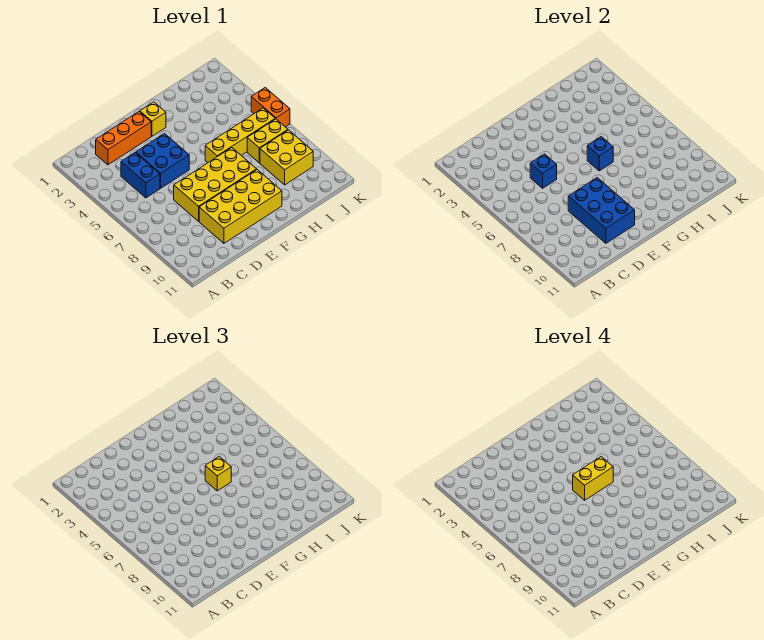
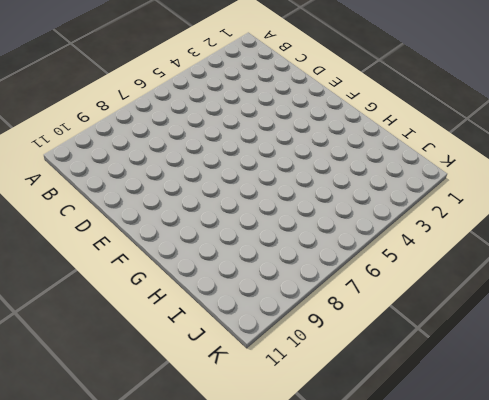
none -> orange 1x3 brick [96,112,151,165]
none -> blue 1x2 brick [121,153,160,198]
none -> blue 2x2 brick [136,134,189,188]

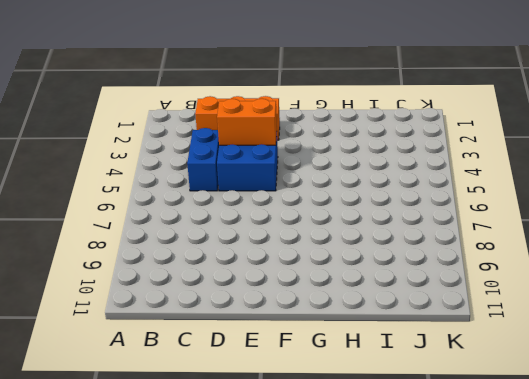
orange 1x2 brick [217,99,277,145] -> orange 1x2 brick turned to [251,88,290,127]
none -> yellow 2x4 brick [174,148,257,221]
none -> yellow 2x4 brick [199,170,282,243]
none -> yellow 1x1 brick [140,102,166,136]

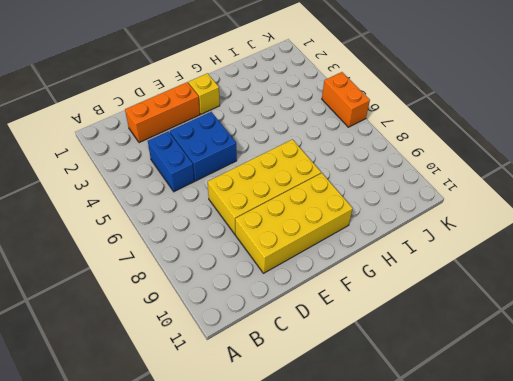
none -> yellow 1x4 brick [205,108,275,163]
none -> yellow 1x2 brick [247,119,288,163]
none -> yellow 2x2 brick [260,130,313,185]

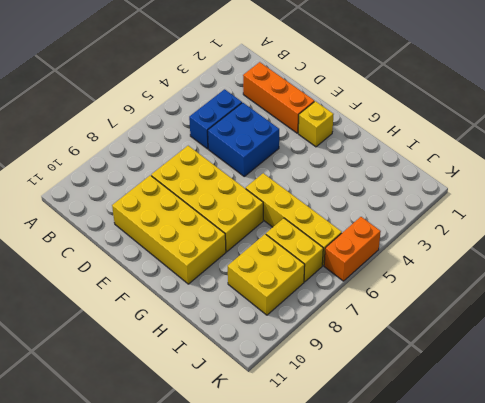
none -> blue 1x1 brick [530,154,557,188]
none -> blue 2x3 brick [568,178,635,243]
none -> blue 1x1 brick [587,137,613,171]

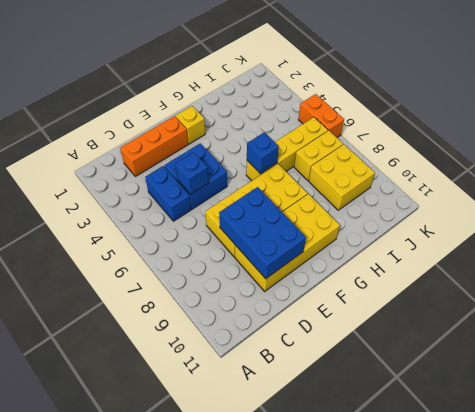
none -> yellow 1x1 brick [205,457,231,491]
none -> yellow 1x2 brick [573,457,613,500]

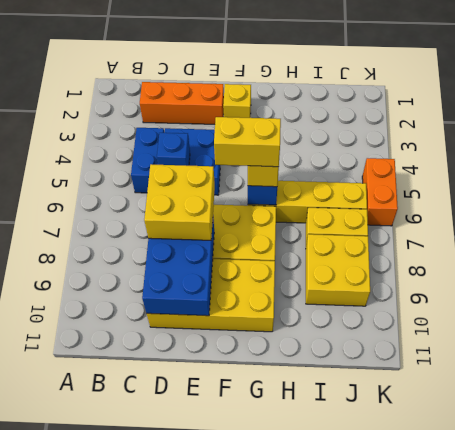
yellow 2x2 brick [144,164,215,240] -> none

